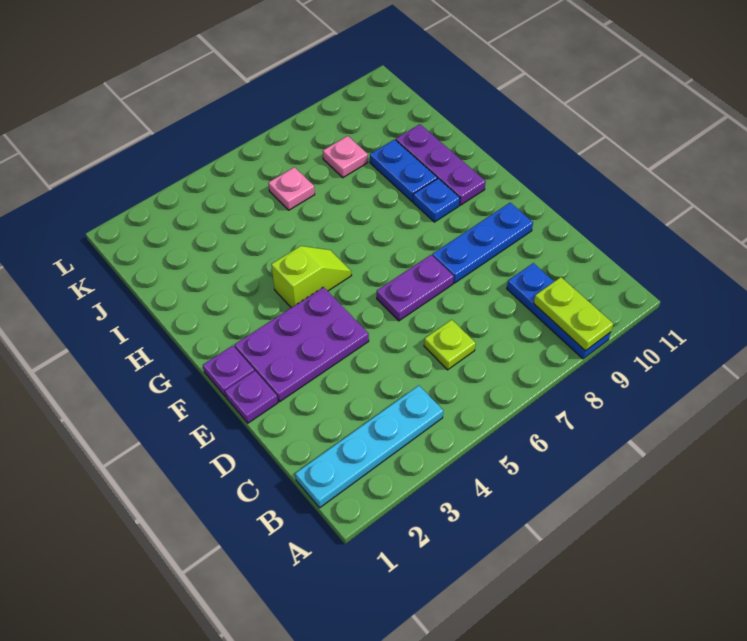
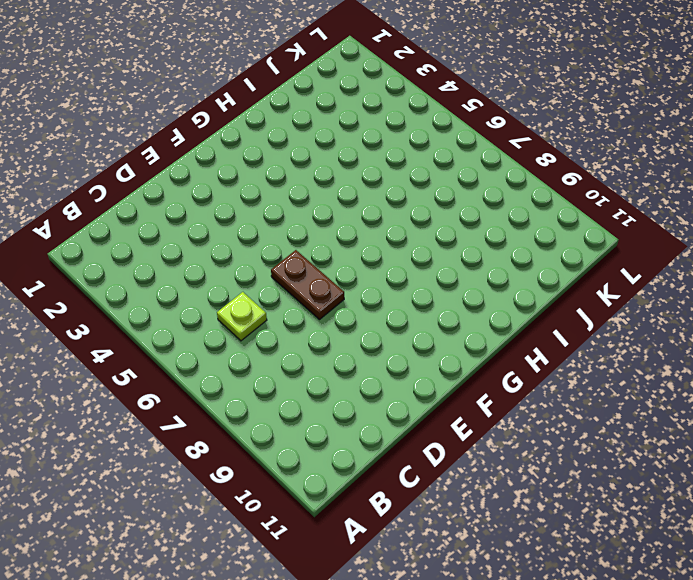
brown 1x2 plate [271,250,344,319] -> purple 1x2 plate [377,255,454,321]
none -> blue 1x3 plate [507,263,611,359]
none -> cyan 1x4 plate [295,386,443,508]
none -> purple 1x1 plate [225,371,278,423]

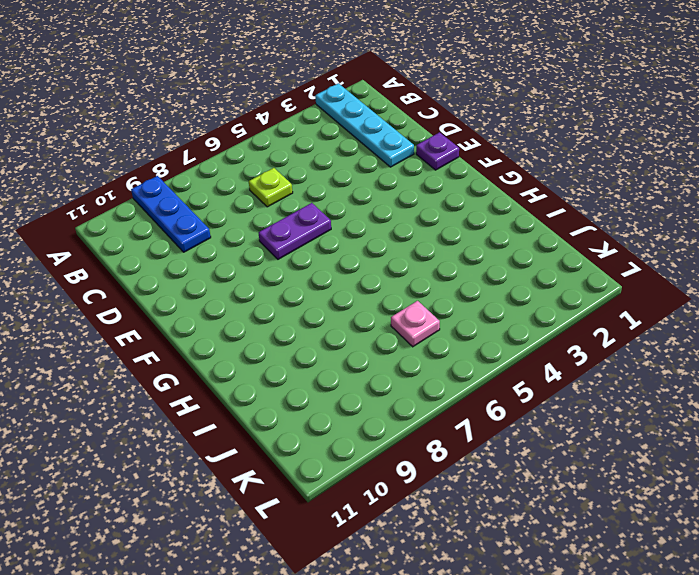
cyan 1x4 plate [315,83,414,167] -> cyan 1x4 plate turned to [295,386,443,508]
none -> purple 2x3 plate [234,287,369,402]
none -> blue 1x3 plate [432,203,533,283]
none -> purple 1x1 plate [203,346,254,397]

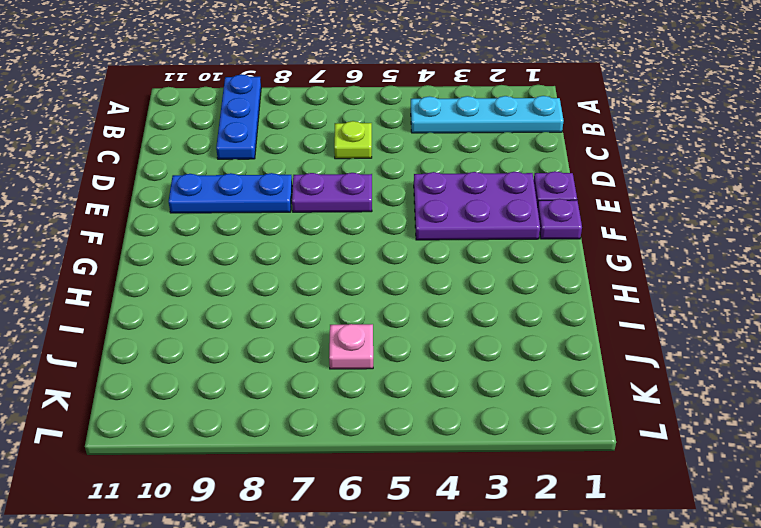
none -> lime 1x2 slope [271,246,351,308]
none -> blue 1x1 plate [413,178,460,222]
none -> purple 1x3 plate [396,124,486,205]

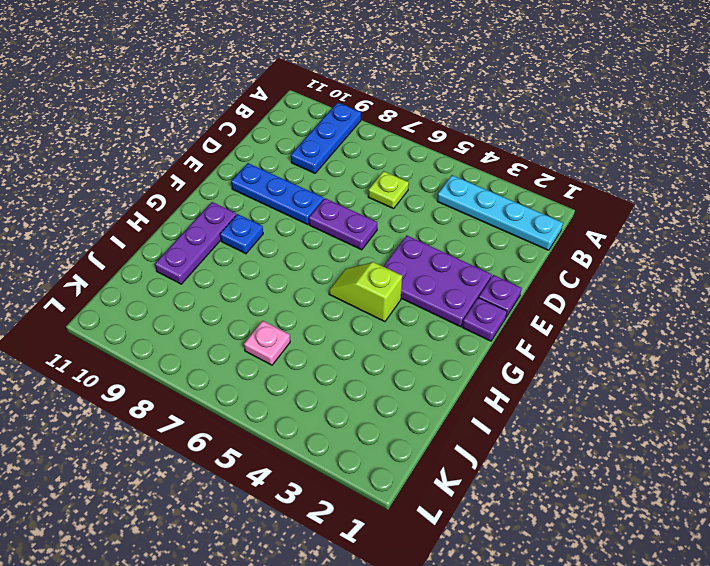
none -> blue 1x2 plate [370,139,437,201]
none -> pink 1x1 plate [323,136,368,178]
none -> lime 1x2 plate [534,277,613,351]

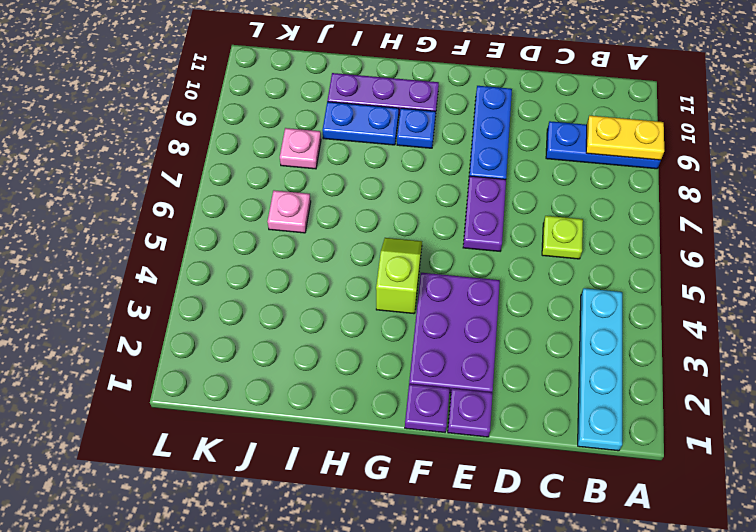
yellow 1x2 plate [586,116,664,160] -> lime 1x2 plate [534,277,613,351]

